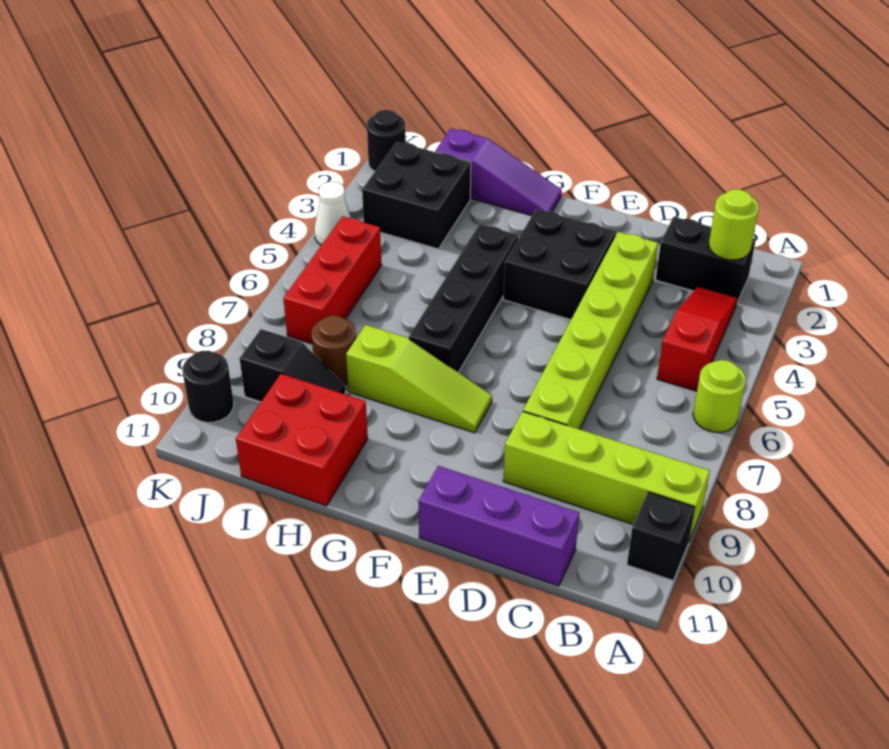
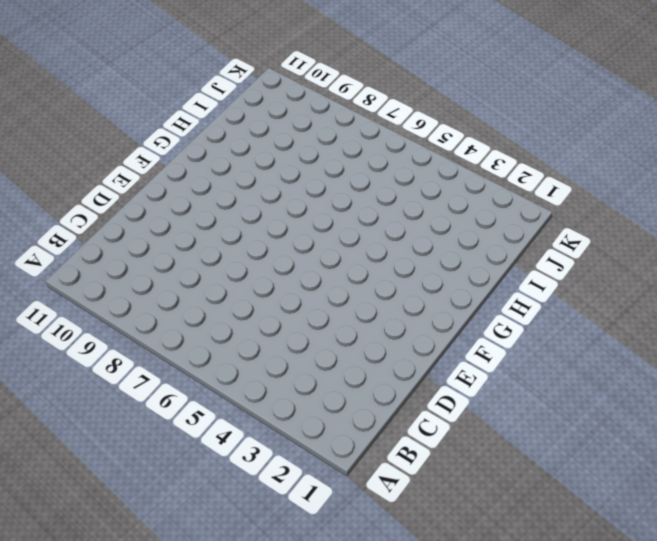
none -> lime 1x1 round brick [693,360,746,432]
none -> lime 1x4 brick [503,411,710,543]
none -> black 1x1 brick [627,492,695,580]

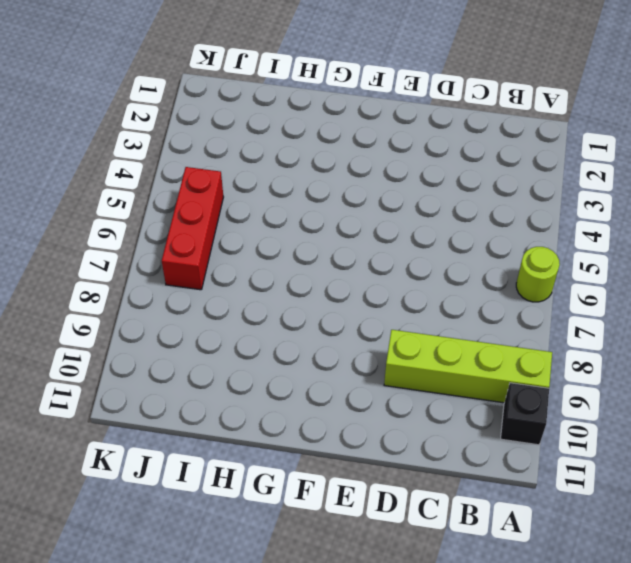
none -> black 1x2 brick [656,217,756,302]
none -> red 1x3 slope [657,287,738,391]
none -> purple 1x3 brick [418,466,579,586]

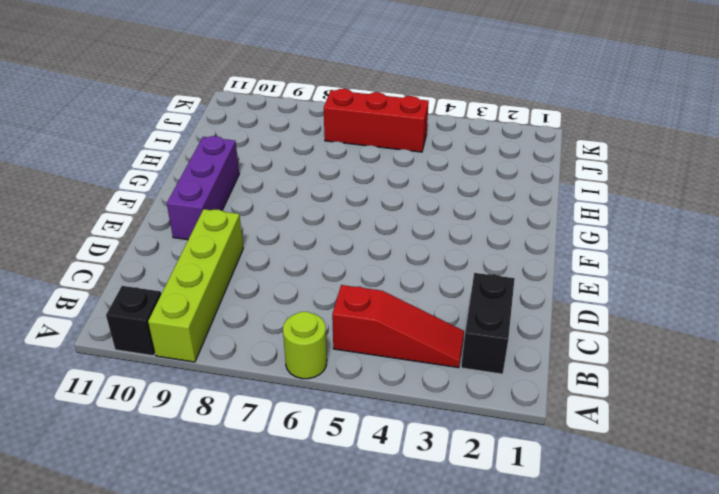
purple 1x3 brick [167,136,239,240] -> purple 1x3 brick moved to [418,466,579,586]
none -> lime 1x6 brick [523,232,658,429]
none -> black 2x2 brick [503,209,616,320]
none -> lime 1x3 slope [346,325,492,433]

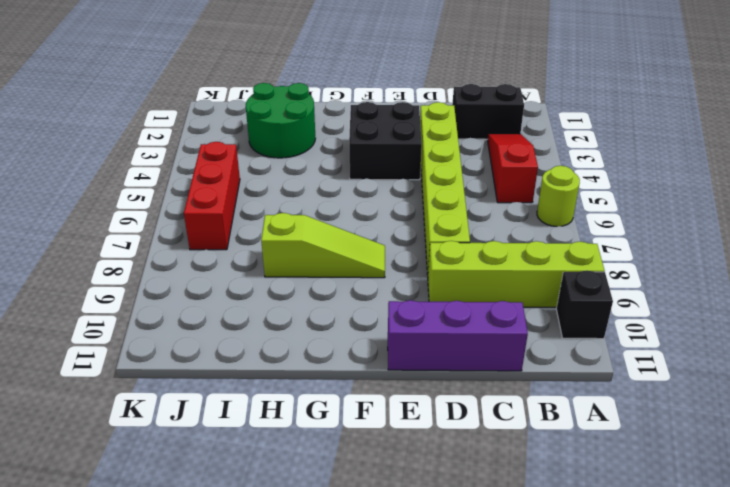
green 2x2 round brick [246,83,315,158] -> black 2x2 brick [362,142,471,249]
none -> purple 1x3 slope [435,129,562,216]
none -> black 1x4 brick [409,224,518,372]
none -> red 2x2 brick [236,374,368,506]

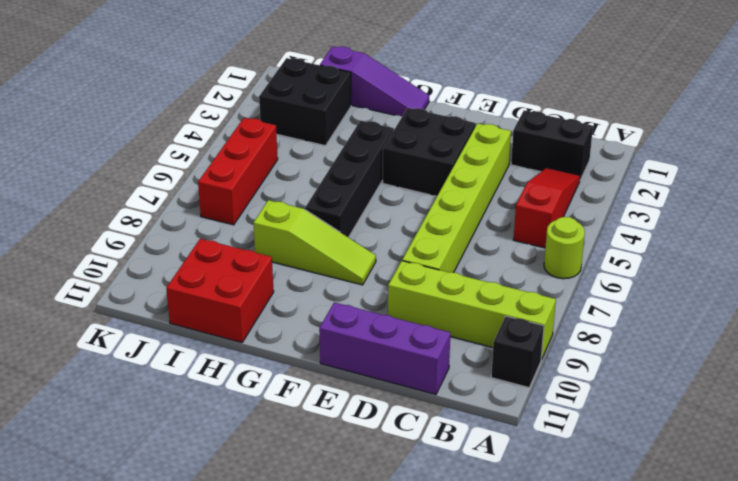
none -> brown 1x1 round brick [312,315,356,385]
none -> black 1x2 slope [240,329,346,402]
none -> black 1x1 round brick [367,110,406,171]

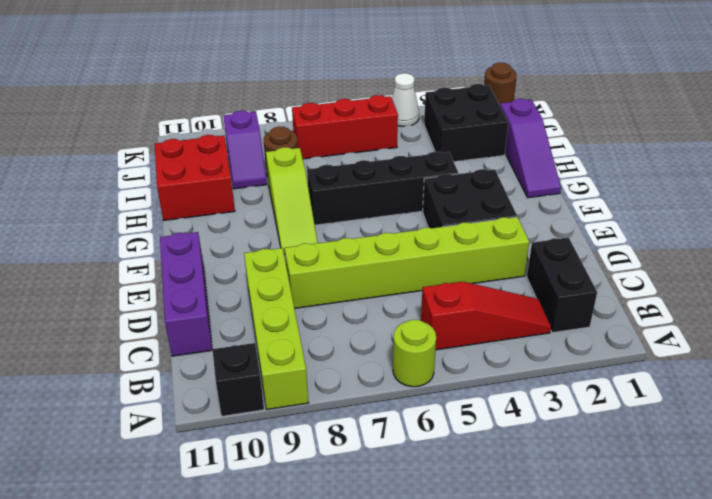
purple 1x2 slope [223,111,267,189] -> black 1x2 slope [240,329,346,402]
brown 1x1 round brick [484,63,517,105] -> black 1x1 round brick [367,110,406,171]
none -> black 1x1 round brick [182,351,234,423]
none -> lime 1x1 round brick [709,189,759,260]

